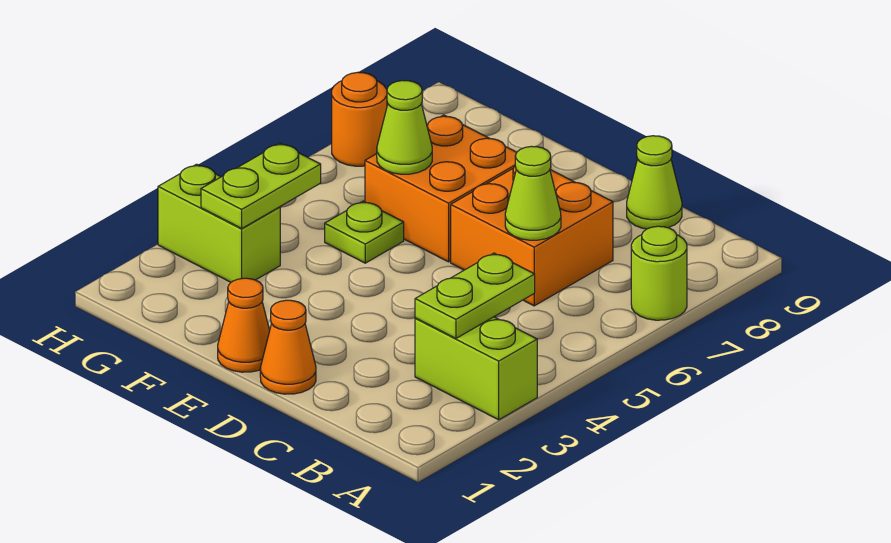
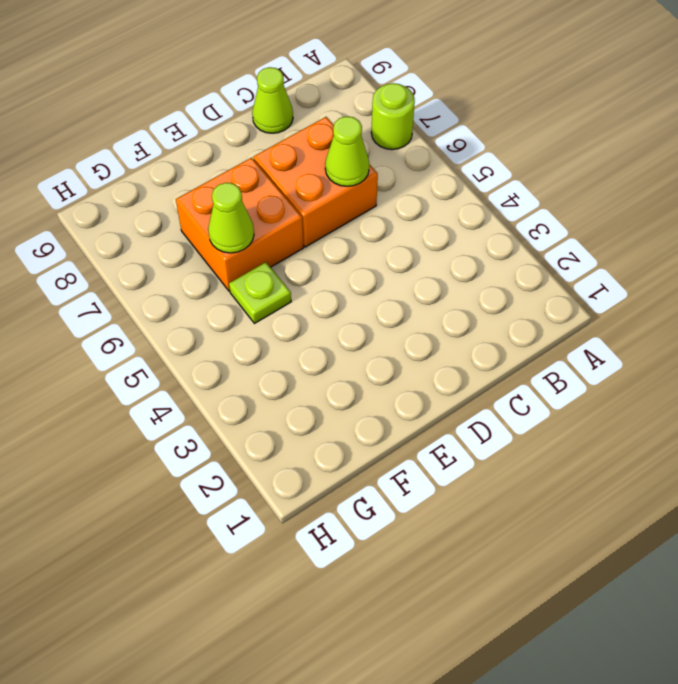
none -> lime 1x2 brick [415,317,537,420]
none -> orange 1x1 cone [260,300,316,394]
none -> orange 1x1 cone [218,278,270,372]

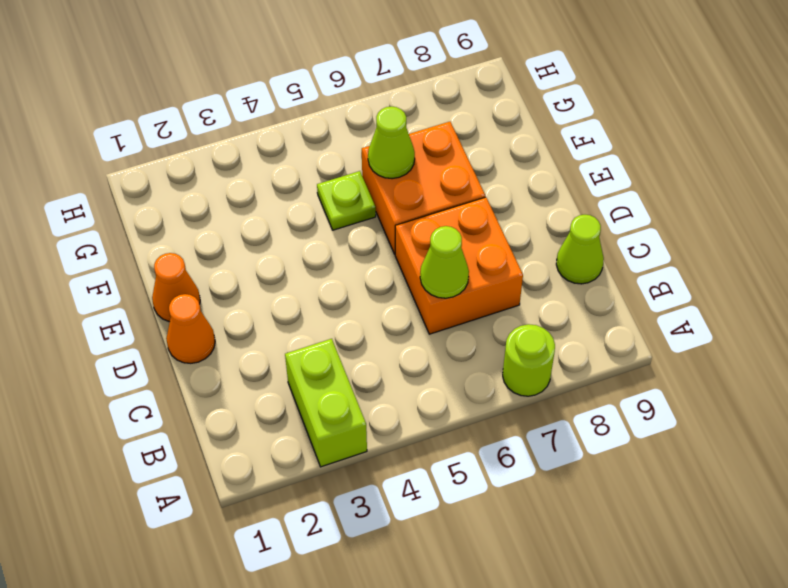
none -> lime 1x2 brick [158,164,280,282]
none -> orange 1x1 round brick [332,72,387,166]
none -> lime 1x2 plate [415,253,535,338]

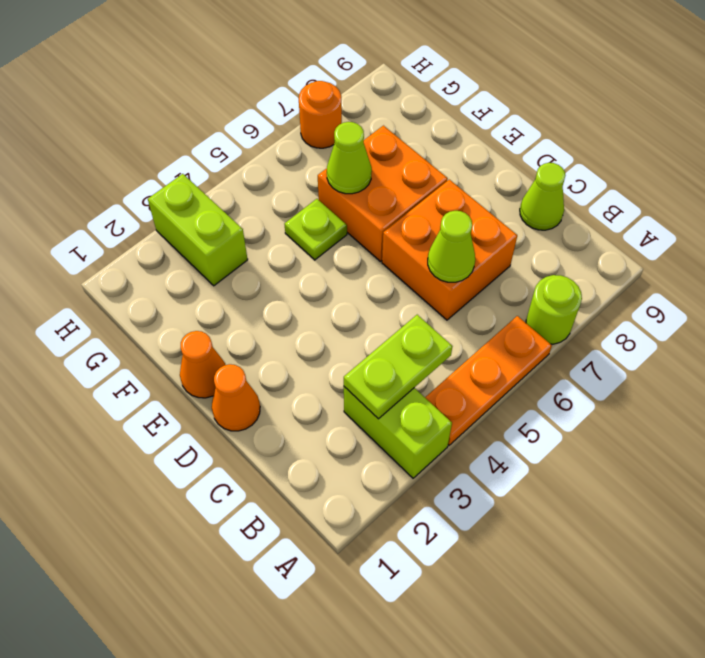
orange 1x3 plate [425,316,552,445] -> none
none -> lime 1x2 plate [201,143,321,228]

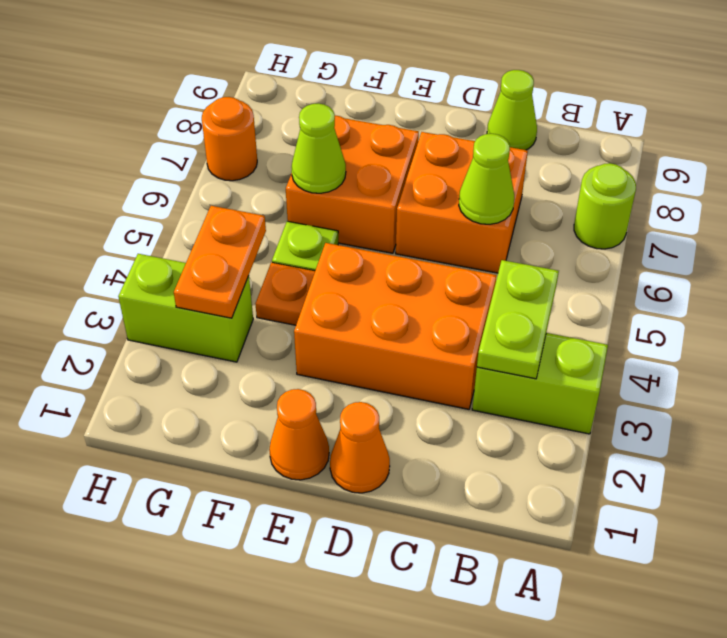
orange 2x3 brick [294,243,497,409] -> none
orange 1x1 plate [255,263,315,325] -> none
orange 1x2 plate [174,206,266,318] -> lime 1x2 plate [201,143,321,228]

